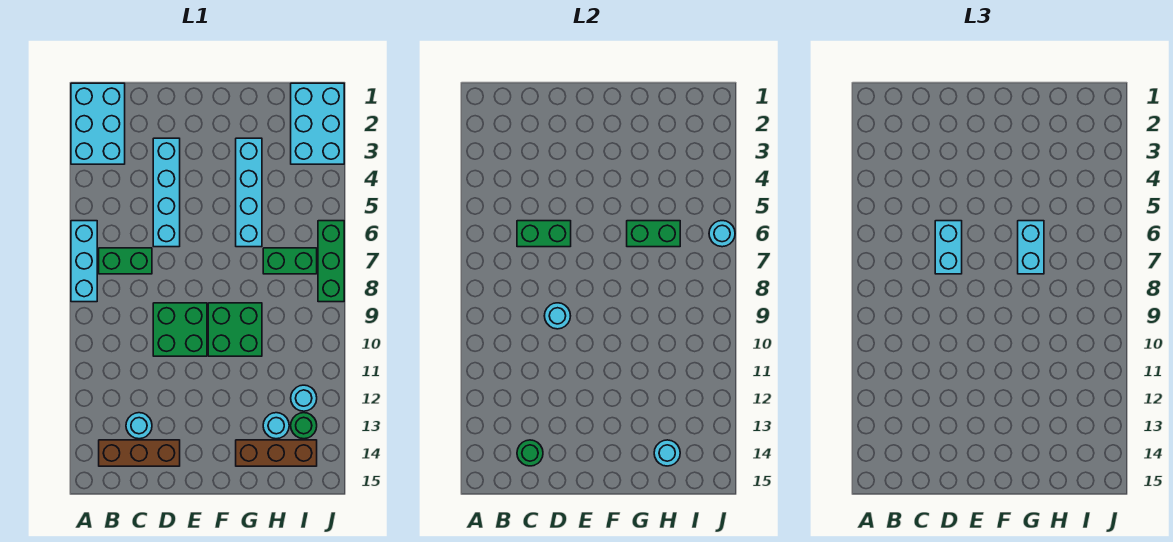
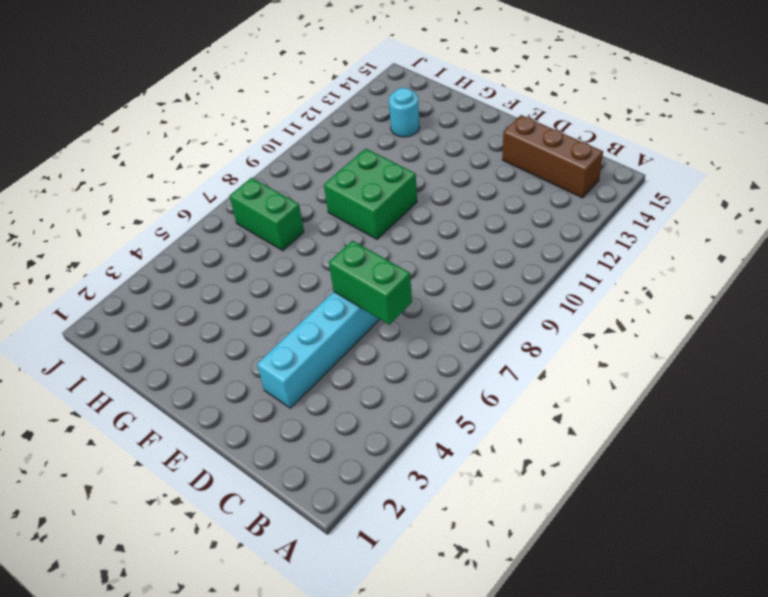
none -> cyan 2x3 brick [71,83,125,164]
none -> cyan 1x3 brick [71,221,97,302]
none -> green 1x2 brick [99,248,152,274]

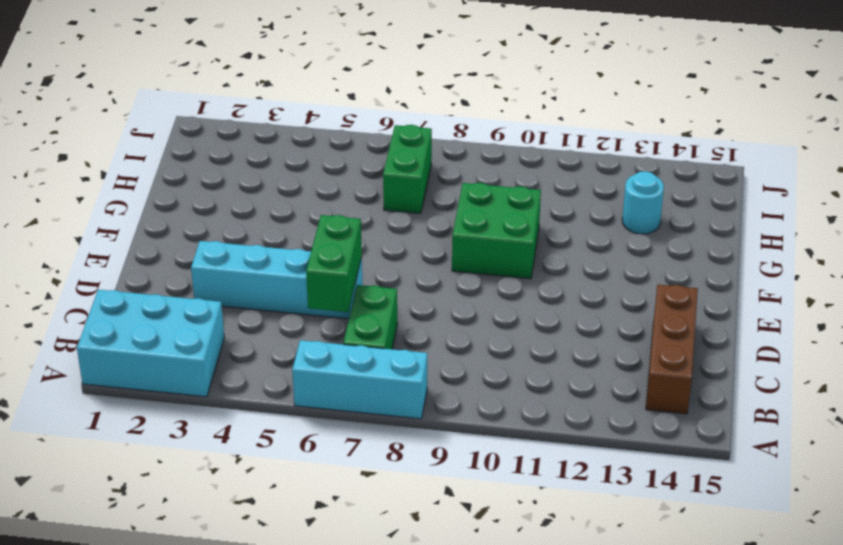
none -> cyan 1x1 round brick [126,413,152,439]
none -> green 2x2 brick [153,303,207,356]
none -> cyan 1x4 brick [236,138,262,247]

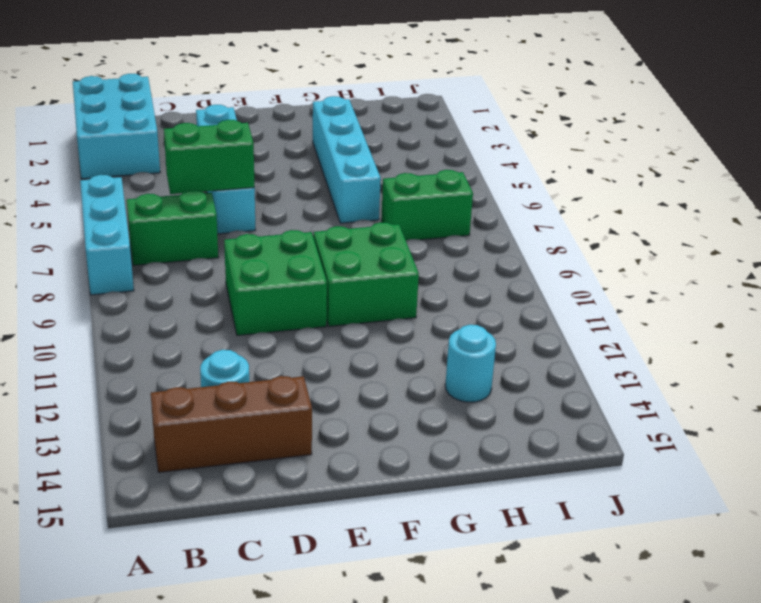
none -> brown 1x3 brick [236,440,317,466]
none -> cyan 2x3 brick [291,83,344,164]
none -> cyan 1x1 round brick [291,385,317,411]

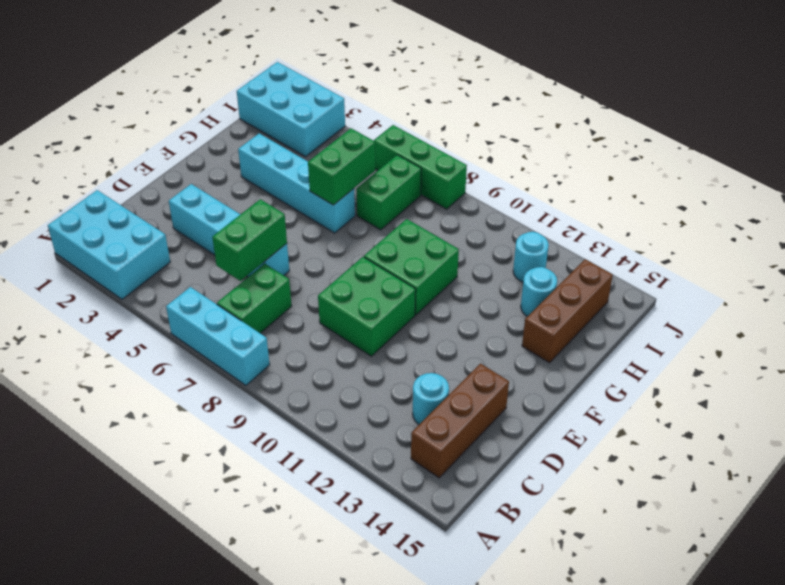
none -> green 1x1 round brick [291,413,317,439]
none -> green 1x1 round brick [517,440,543,466]
none -> cyan 1x1 round brick [544,303,570,329]

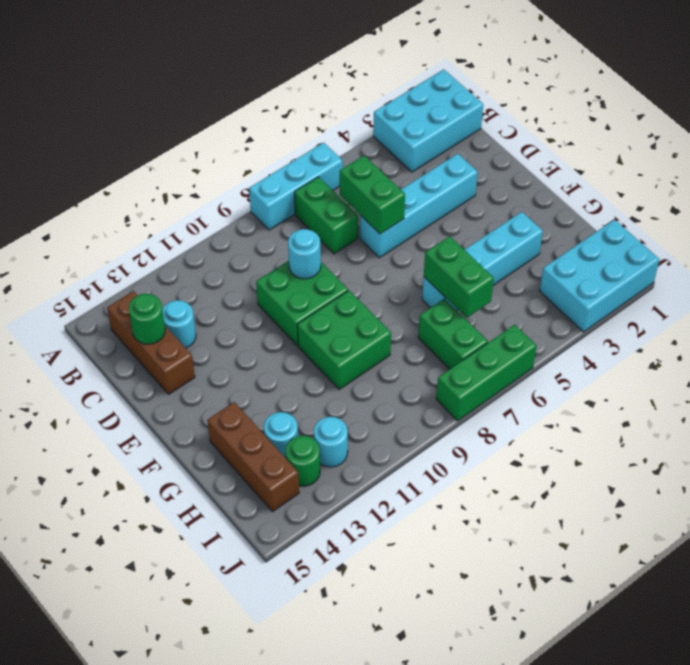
none -> cyan 1x1 round brick [654,440,680,466]
none -> cyan 1x1 round brick [709,221,735,247]
none -> cyan 1x2 brick [935,221,962,274]

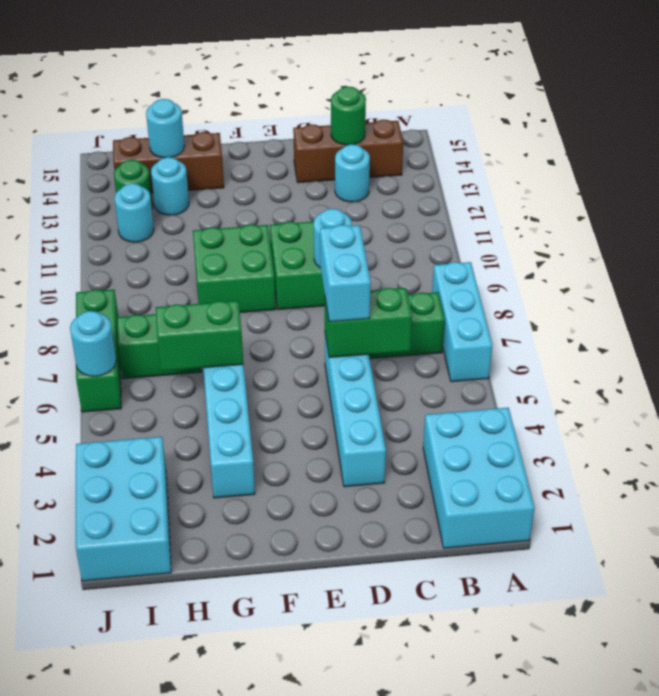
none -> cyan 1x2 brick [1018,221,1044,274]

